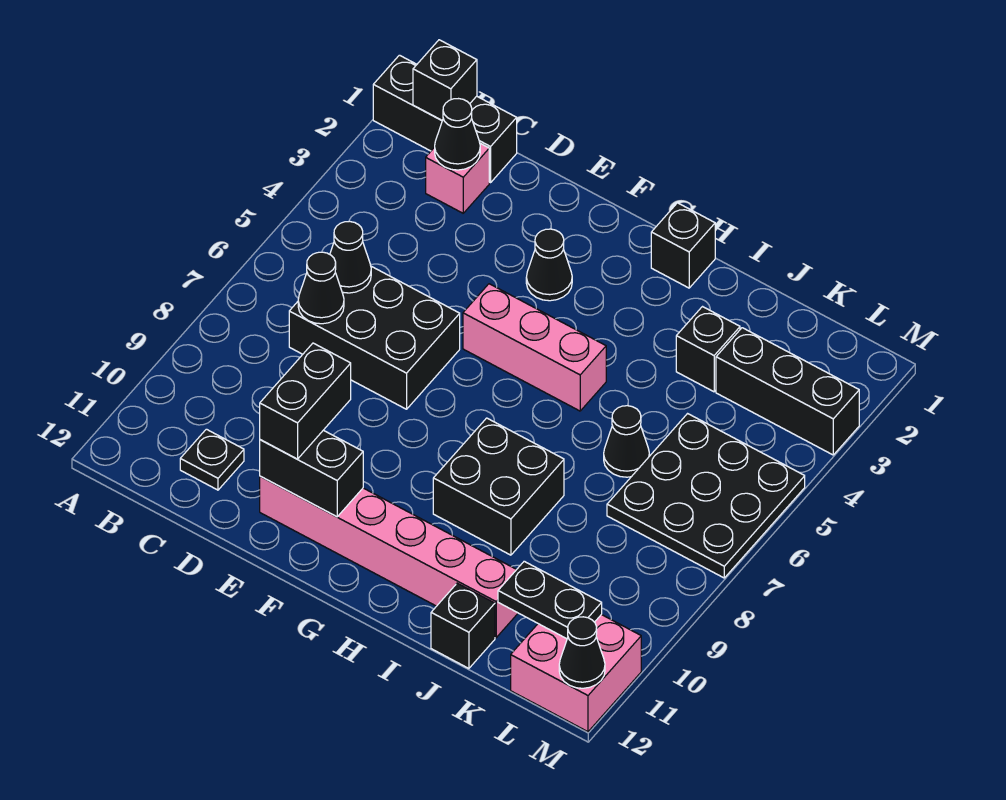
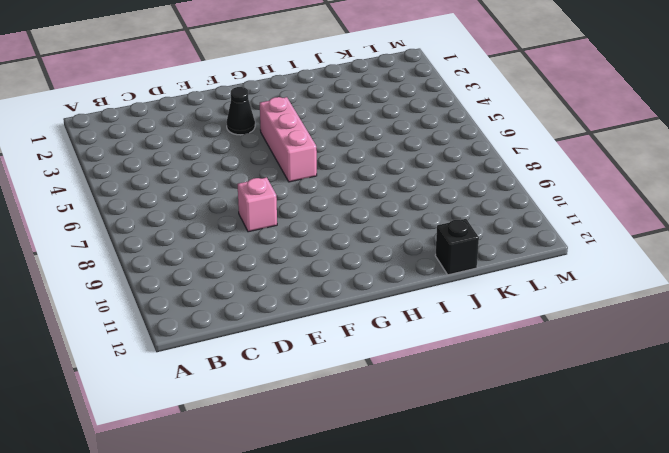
pink 1x1 brick [238,177,277,232] -> pink 1x1 brick moved to [426,143,489,213]
pink 1x3 brick [260,97,317,182] -> pink 1x3 brick turned to [463,284,606,411]
none -> black 1x3 brick [373,55,517,183]
none -> black 2x3 brick [289,266,460,409]
none -> black 1x1 plate [180,429,244,490]

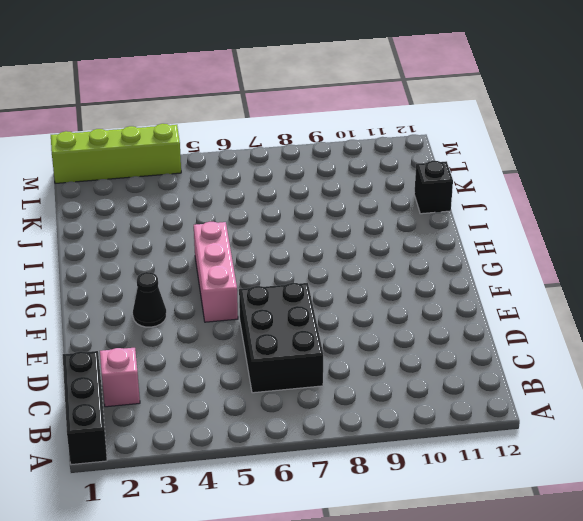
lime 1x4 brick [51,124,181,183] -> black 1x3 brick [716,328,859,455]
none -> black 1x1 plate [180,429,244,490]
none -> pink 1x6 brick [260,476,518,638]
none -> black 1x1 brick [651,203,715,288]

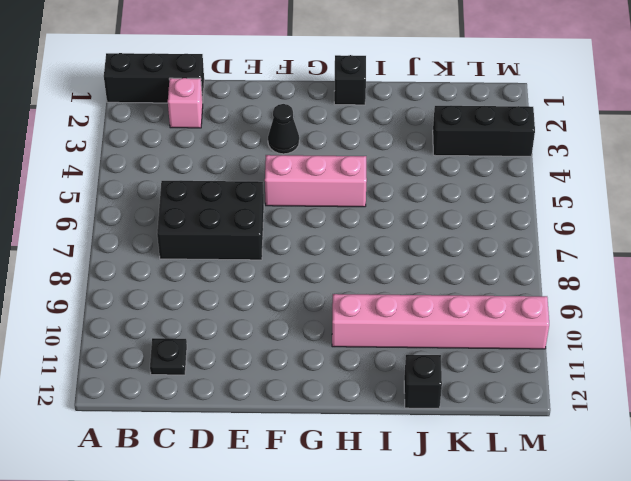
pink 1x6 brick [332,294,549,349] -> pink 1x6 brick moved to [260,476,518,638]
none -> black 2x2 brick [433,418,564,555]
none -> black 1x1 brick [676,307,740,392]
none -> black 1x1 cone [604,406,649,477]

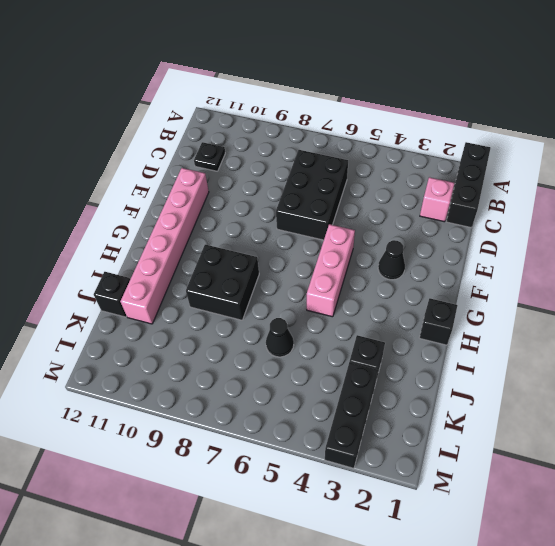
none -> black 3x3 plate [607,414,805,578]
none -> pink 2x2 brick [511,615,641,732]
none -> black 1x1 brick [413,40,477,120]

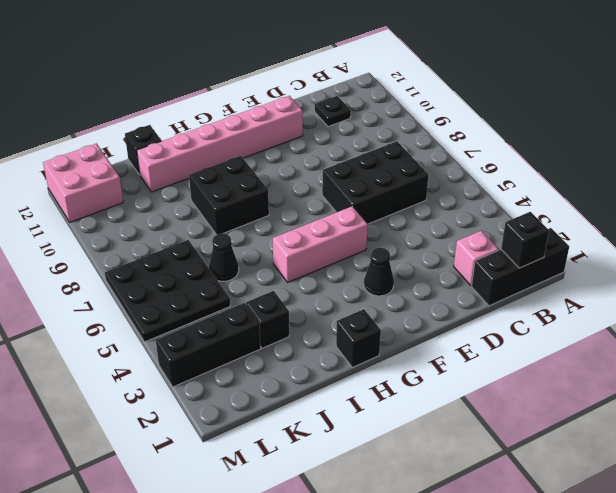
none -> black 1x1 cone [435,99,480,170]
none -> black 1x1 cone [330,221,371,293]
none -> black 1x1 cone [298,252,344,324]

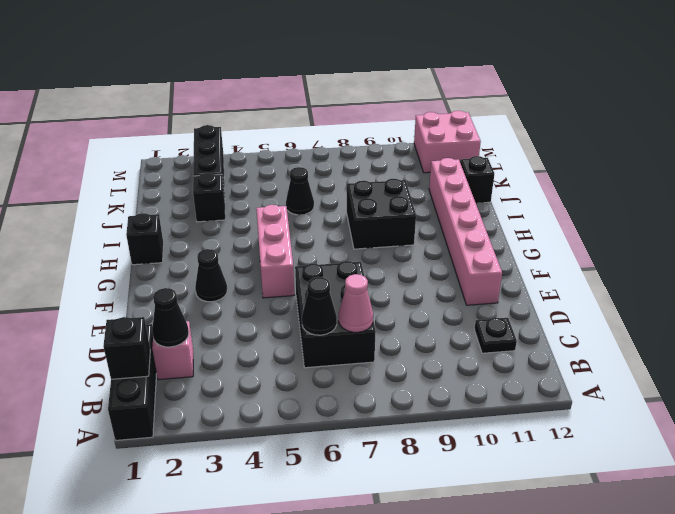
pink 1x1 cone [338,274,373,332] -> black 1x1 cone [298,252,344,324]
none -> black 3x3 plate [607,414,805,578]
none -> black 1x2 brick [260,430,363,517]
none -> black 1x2 plate [498,561,602,639]

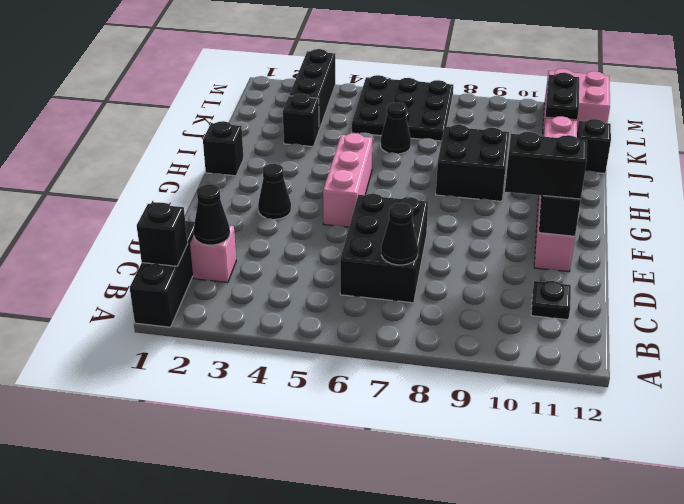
none -> black 1x1 cone [330,221,371,293]
none -> black 1x1 cone [559,617,605,688]

